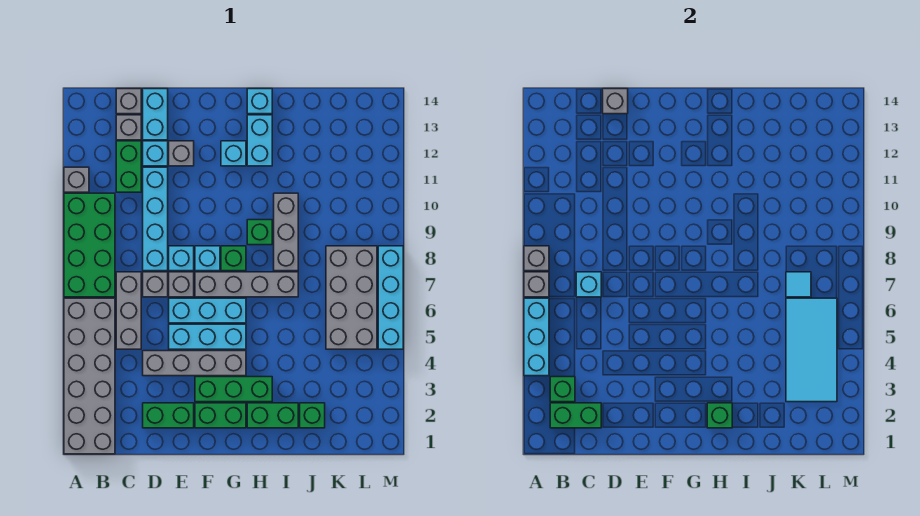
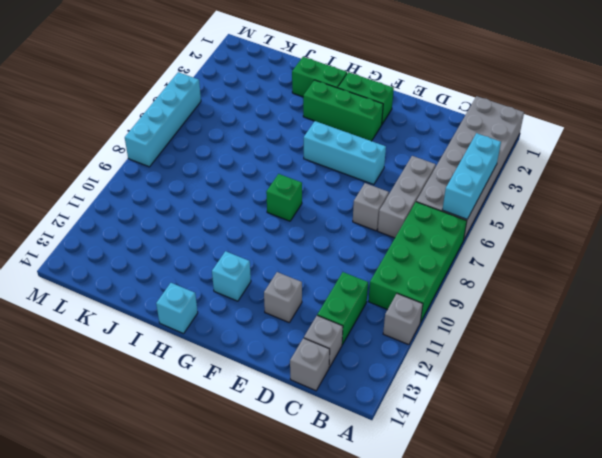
none -> green 1x2 brick [143,403,194,428]
none -> grey 1x4 brick [143,351,246,376]
none -> cyan 1x4 brick [143,167,168,271]
none -> cyan 1x1 brick [143,141,168,166]

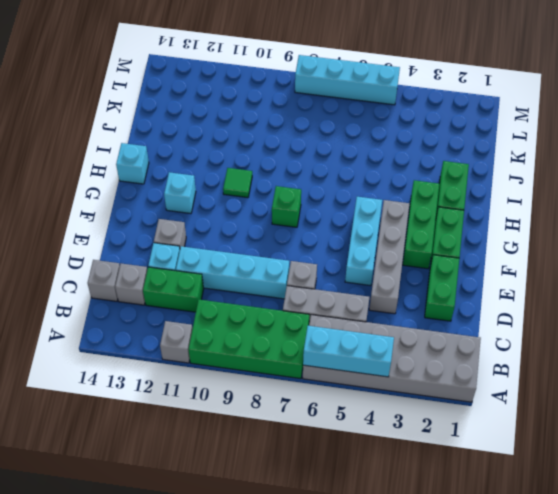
green 1x1 tile [223,168,252,198] -> none
none -> cyan 1x2 brick [143,89,168,140]
none -> cyan 1x3 brick [169,298,246,323]
none -> grey 1x1 brick [169,272,194,297]
none -> cyan 1x1 brick [169,246,194,271]

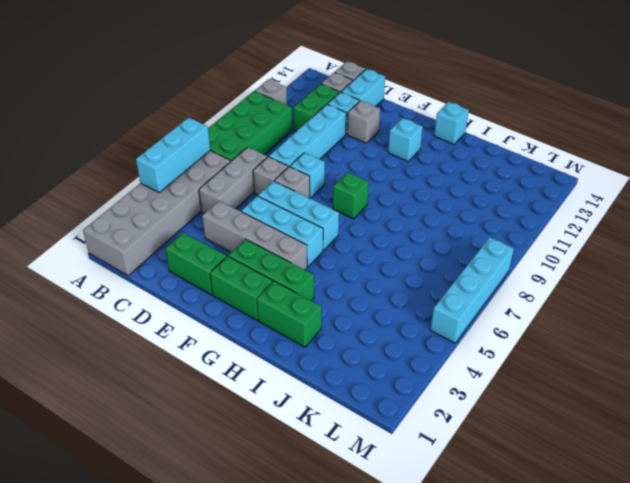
none -> grey 1x4 brick [195,272,298,297]
none -> cyan 1x1 brick [195,246,220,271]
none -> green 1x1 brick [247,220,272,245]
none -> cyan 1x2 brick [247,115,272,166]

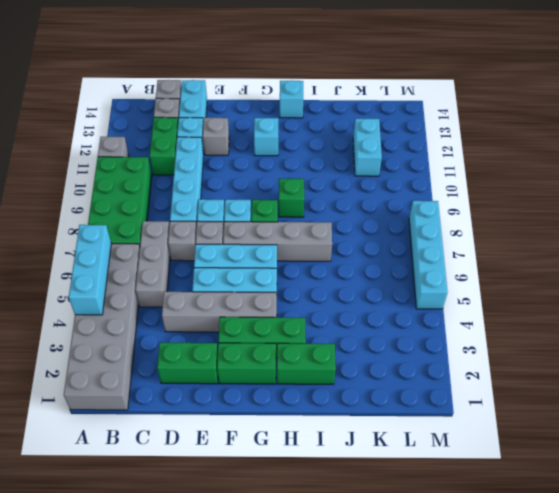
cyan 1x2 brick [353,119,382,176] -> cyan 1x2 brick moved to [247,115,272,166]
none -> grey 1x3 brick [274,193,298,271]
none -> green 1x1 brick [300,403,325,428]
none -> grey 2x4 brick [326,246,377,349]
none -> grey 1x1 brick [524,272,549,297]

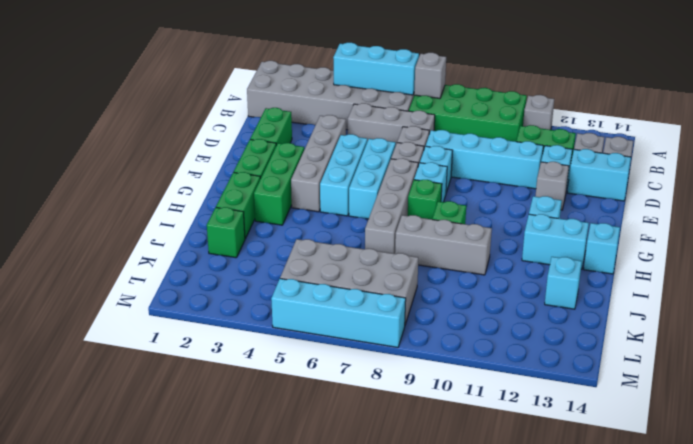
cyan 1x1 brick [545,257,582,309] -> cyan 1x1 brick moved to [576,272,601,297]
none -> grey 1x1 brick [524,246,549,271]
none -> green 1x2 brick [550,403,601,428]
none -> green 1x1 brick [550,377,575,402]
none -> grey 1x1 brick [603,89,628,114]

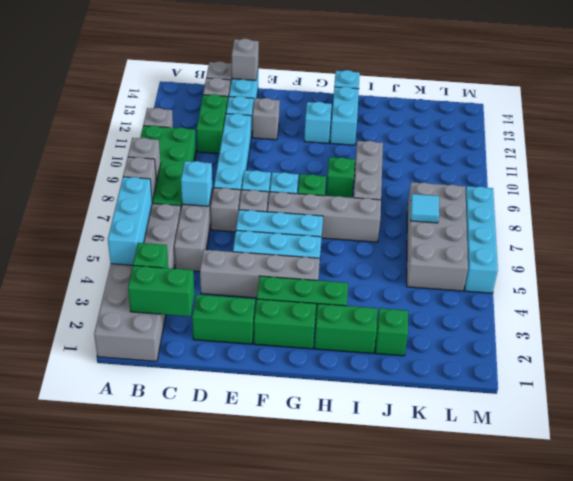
none -> green 1x1 brick [707,403,732,428]
none -> cyan 2x4 tile [786,298,837,402]

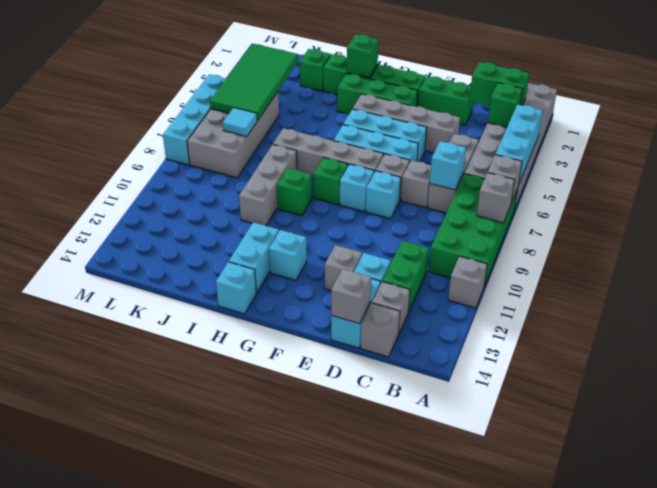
green 2x4 tile [210,44,298,120] -> cyan 2x4 tile [786,298,837,402]
none -> cyan 1x4 brick [143,167,168,271]

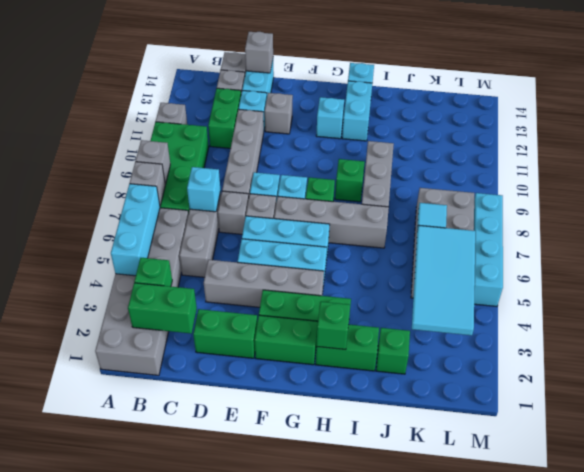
grey 1x4 brick [222,109,264,196] -> cyan 1x4 brick [143,167,168,271]

